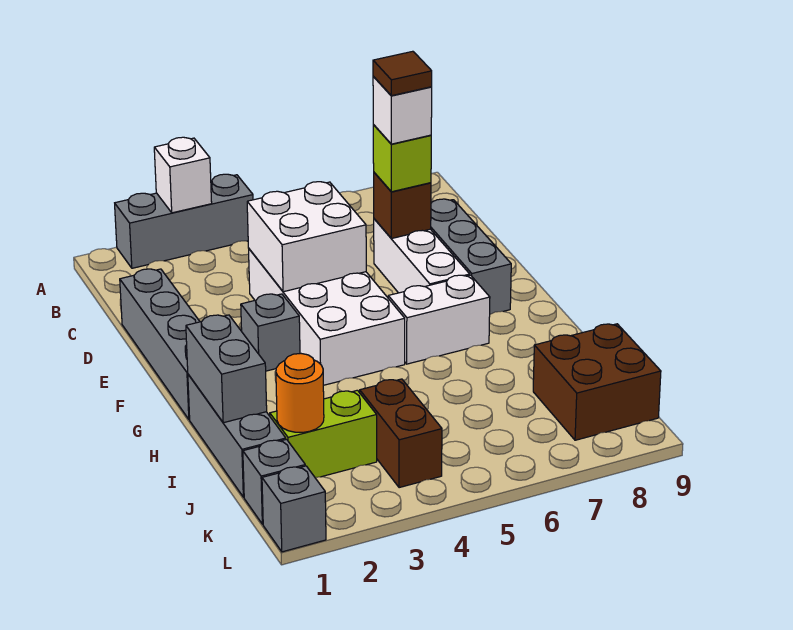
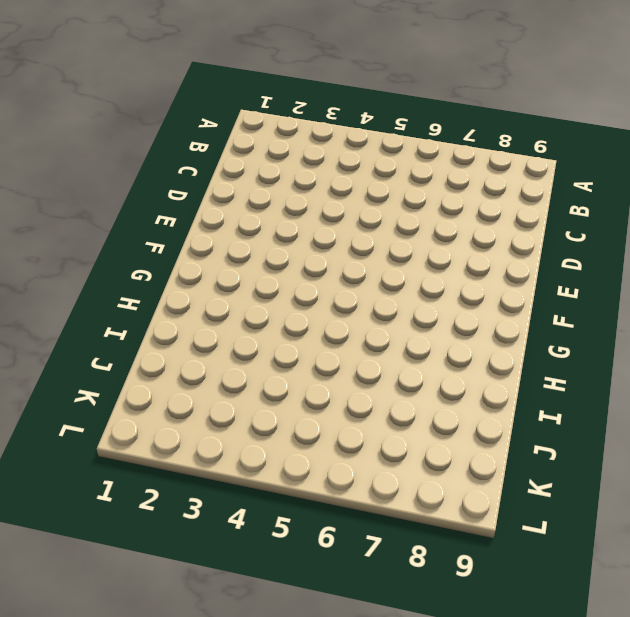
none -> grey 1x3 brick [115,174,253,268]
none -> grey 1x4 brick [120,269,200,420]
none -> white 2x4 brick [249,249,405,385]

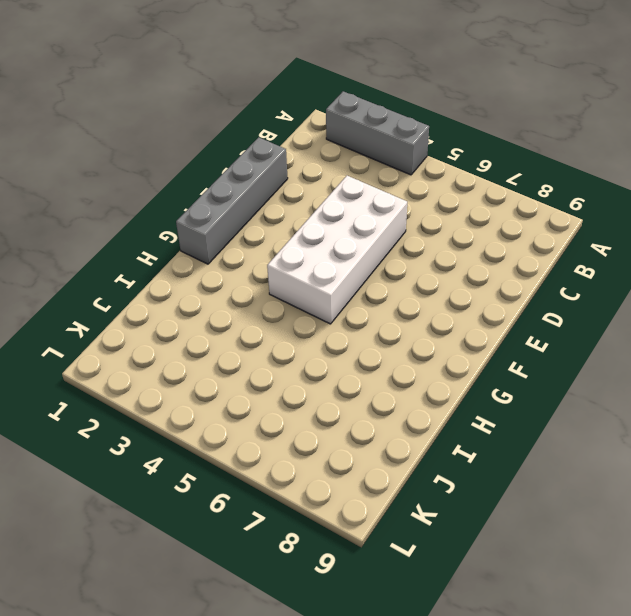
none -> white 1x3 brick [374,219,470,293]
none -> grey 1x3 brick [431,199,511,314]
none -> grey 1x1 brick [241,294,300,371]

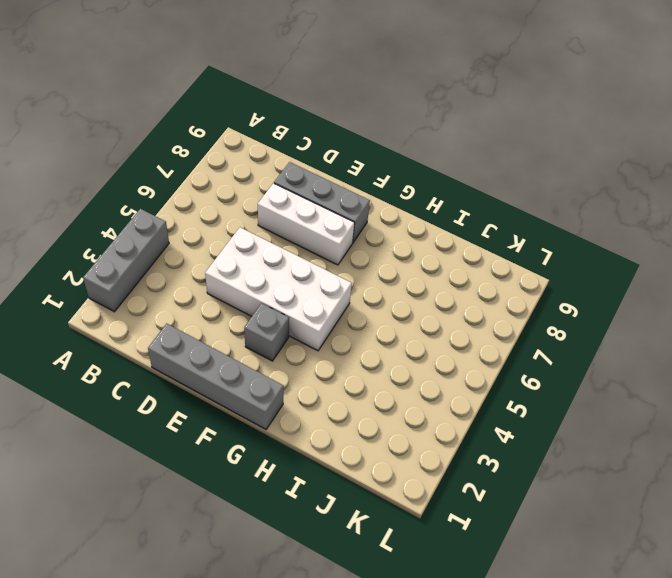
none -> white 1x2 brick [388,275,490,364]
none -> grey 1x3 brick [188,374,286,497]
none -> lime 1x2 brick [270,390,377,477]

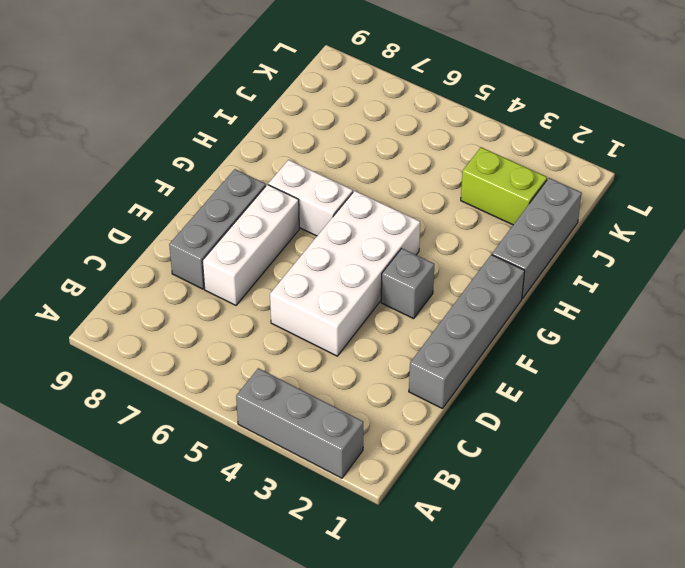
none -> brown 1x2 brick [359,379,442,488]
none -> brown 2x2 brick [533,324,661,440]
none -> grey 1x1 brick [243,439,305,524]

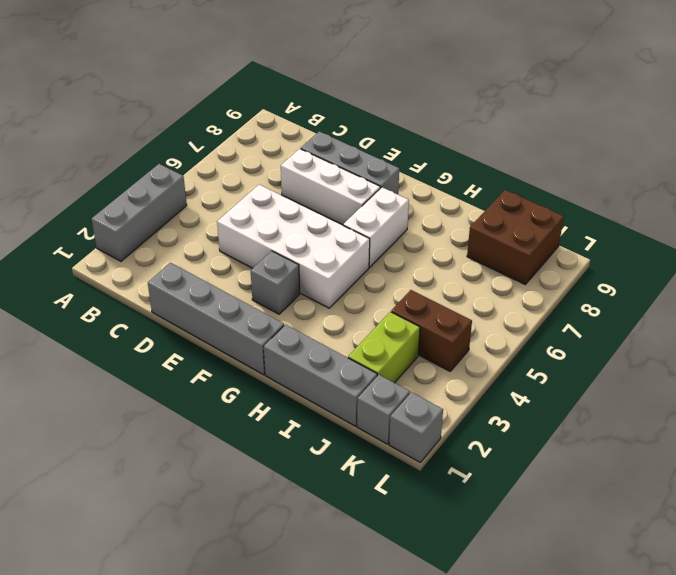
none -> white 1x1 brick [154,137,212,213]
none -> white 2x2 brick [247,182,366,292]
none -> brown 1x1 brick [374,173,431,239]

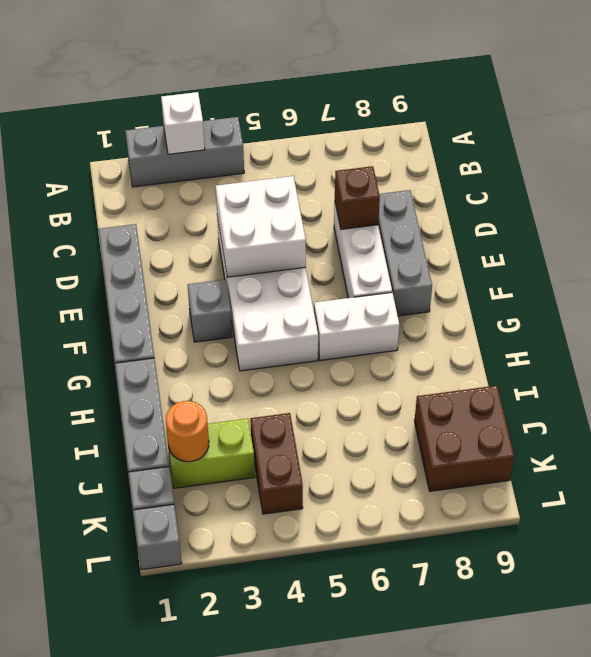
none -> grey 1x2 brick [186,315,267,423]
none -> lime 1x1 brick [373,125,431,192]
none -> white 1x1 brick [373,77,432,144]

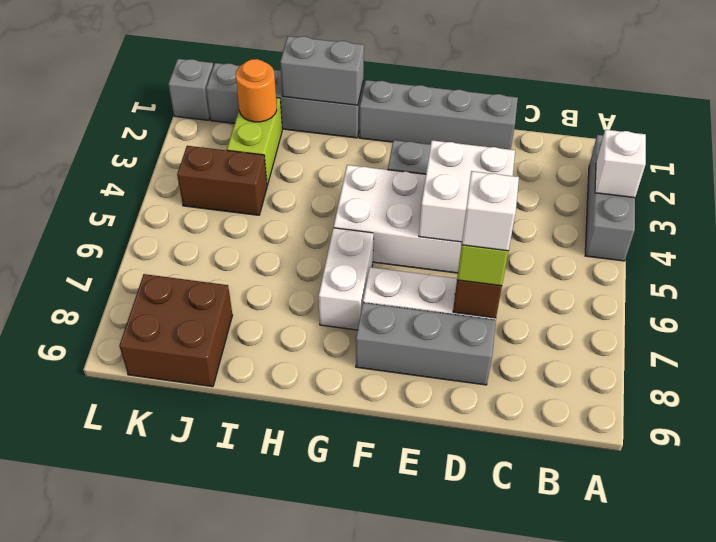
none -> brown 1x1 tile [373,51,432,96]

